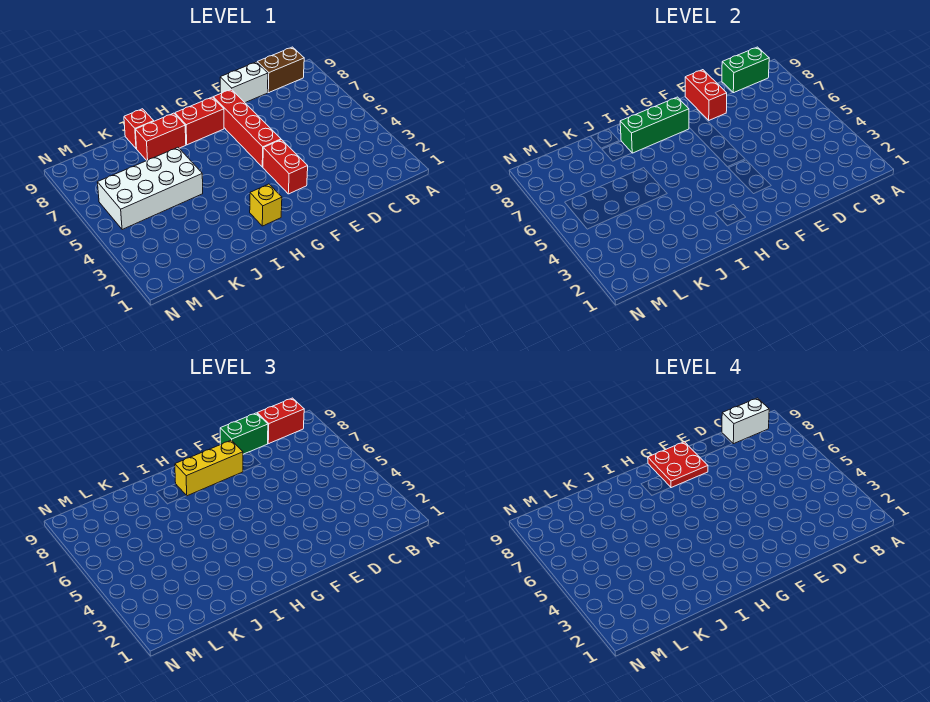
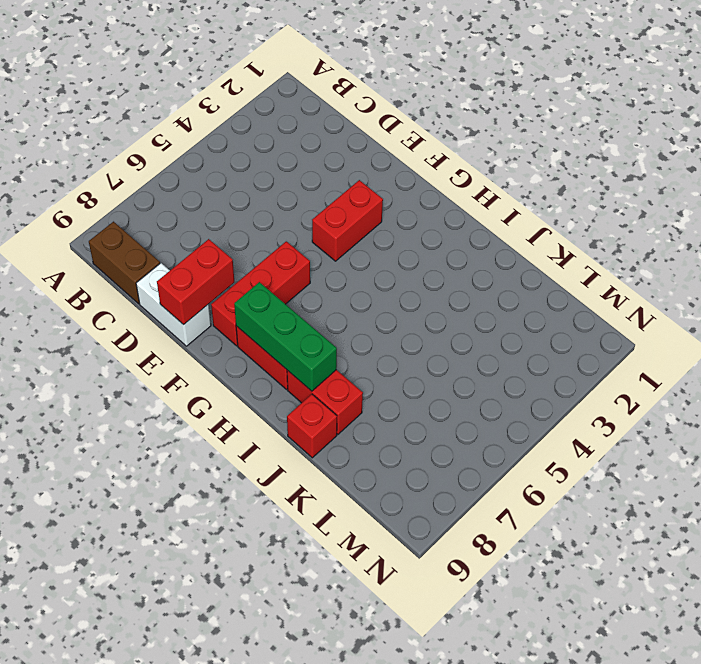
red 1x3 brick [211,241,310,346] -> red 1x4 brick [213,89,281,167]
none -> yellow 1x1 brick [250,184,282,226]
none -> white 2x4 brick [97,147,203,230]
none -> green 1x2 brick [722,47,769,93]

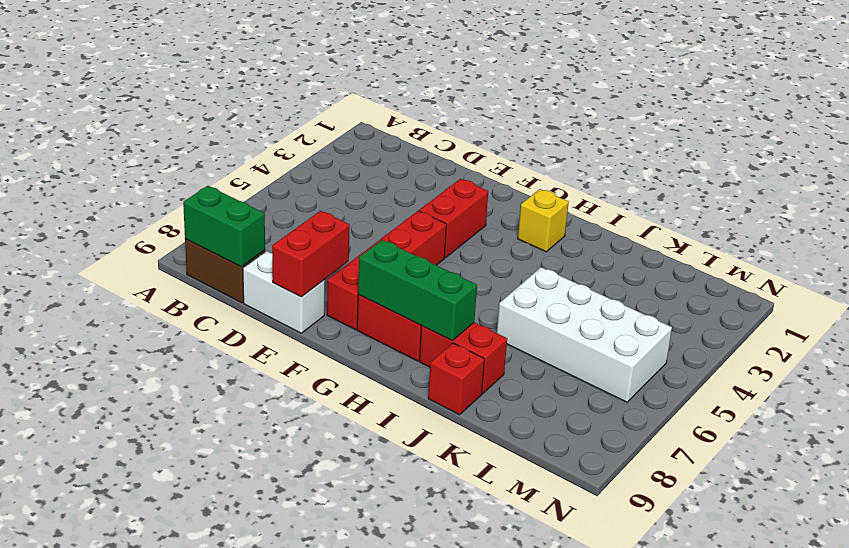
none -> red 1x2 brick [257,398,304,444]
none -> green 1x2 brick [220,413,268,454]
none -> yellow 1x3 brick [175,440,243,496]

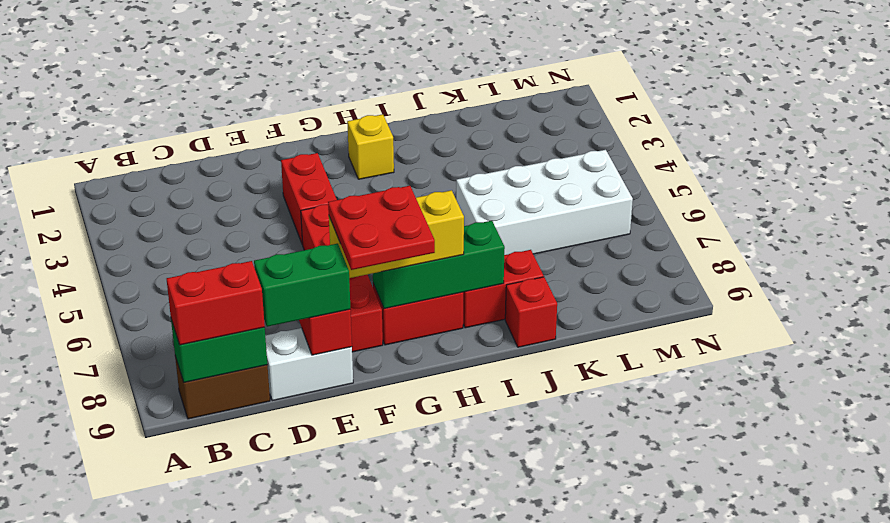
none -> white 1x2 brick [722,398,769,444]

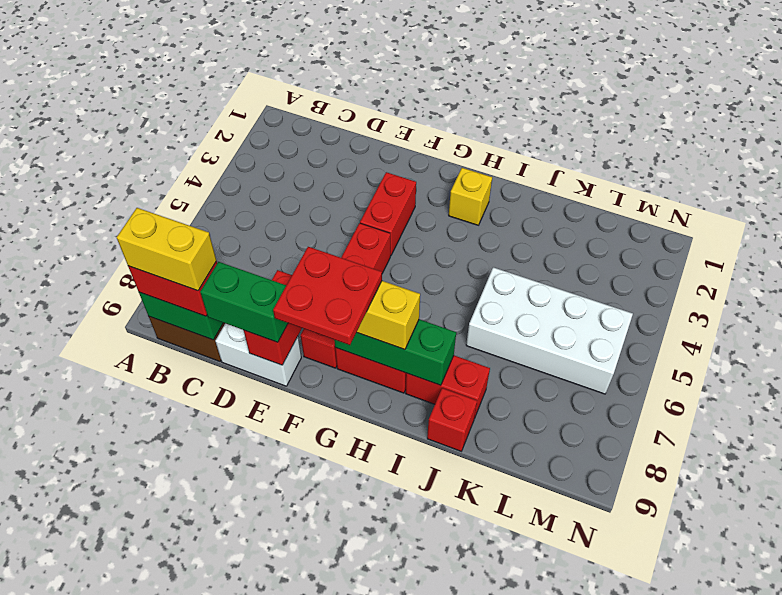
yellow 1x2 brick [117,208,216,291] -> white 1x2 brick [722,398,769,444]

